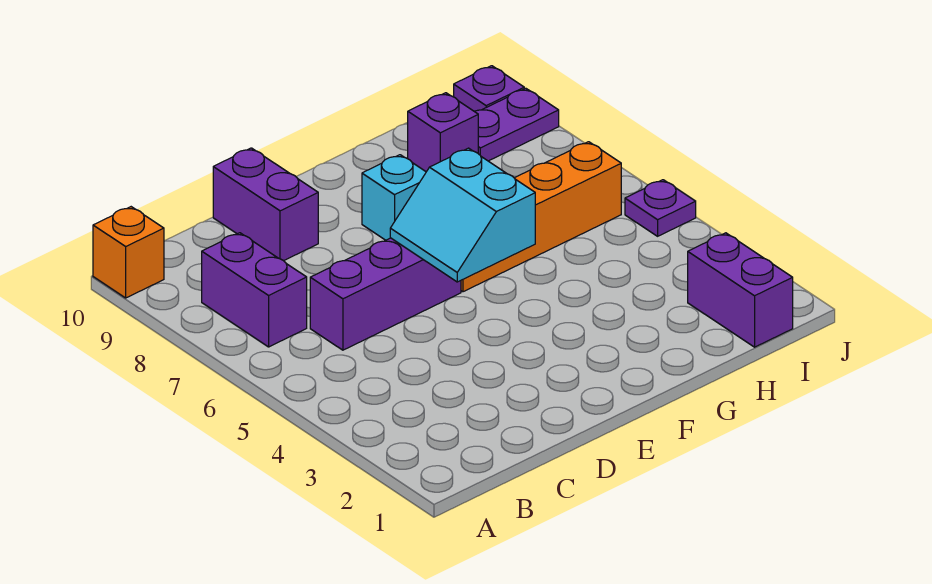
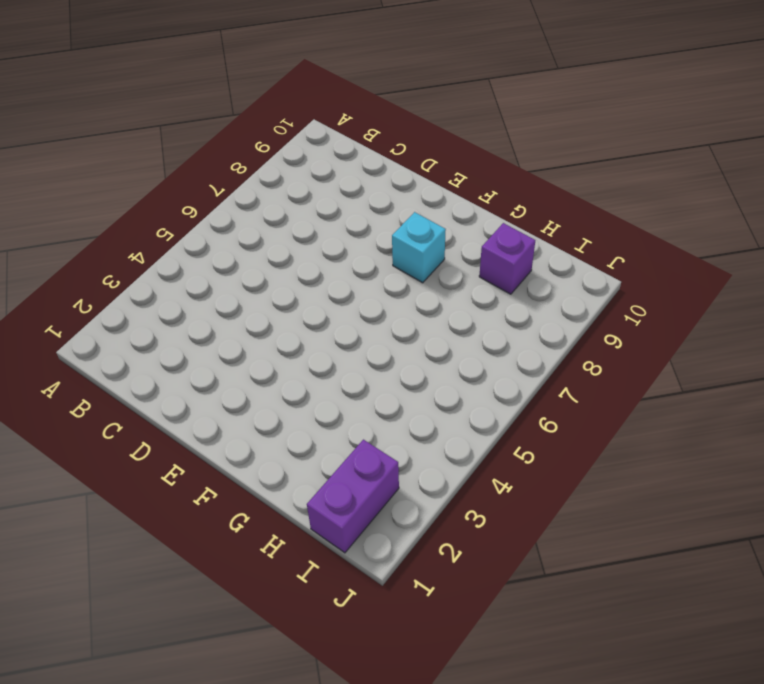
none -> orange 1x1 brick [93,207,164,298]
none -> purple 1x2 brick [202,233,307,347]
none -> purple 1x3 brick [310,238,461,350]

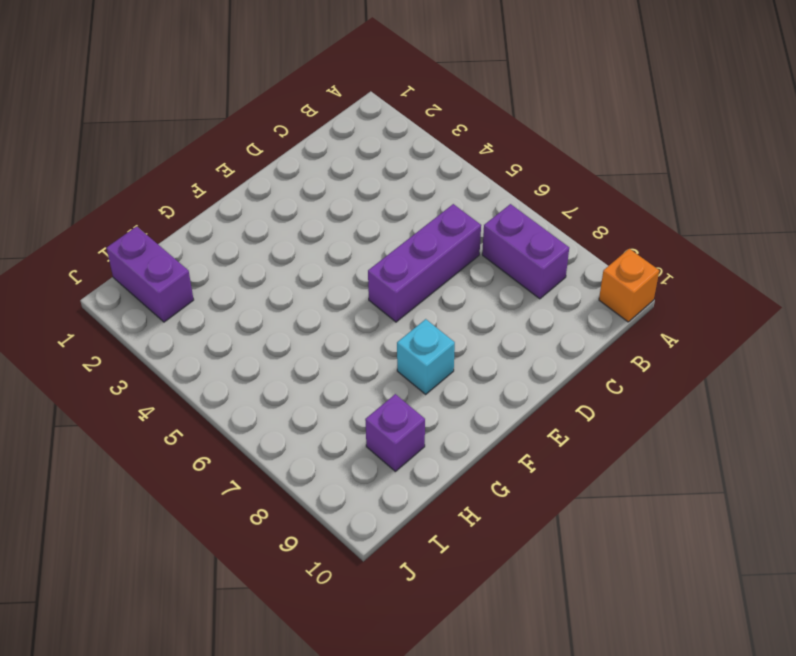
none -> purple 1x2 brick [213,148,318,261]
none -> orange 1x4 brick [461,142,621,292]
none -> purple 1x2 plate [474,88,559,161]

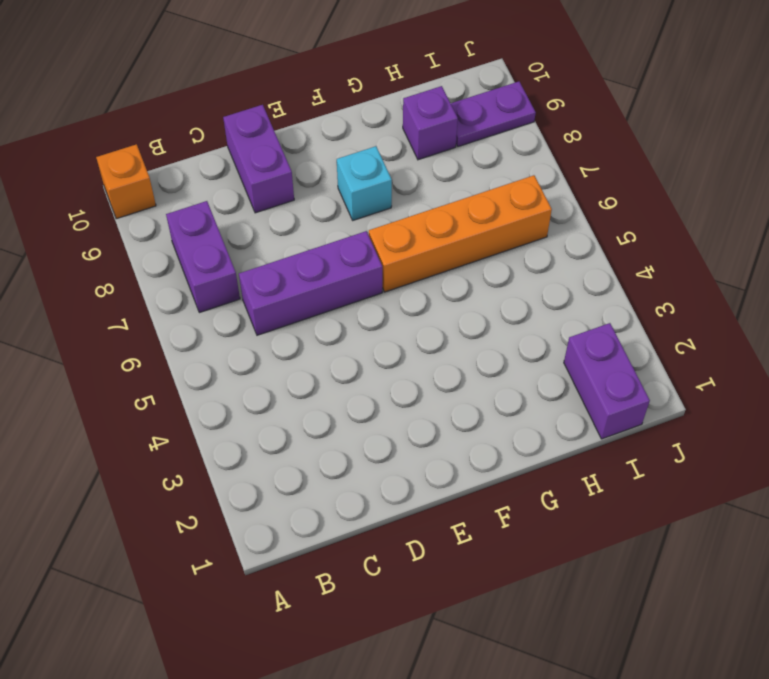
none -> purple 1x1 plate [625,180,696,236]
none -> purple 1x1 plate [454,66,524,111]
none -> cyan 2x2 slope [390,148,535,282]

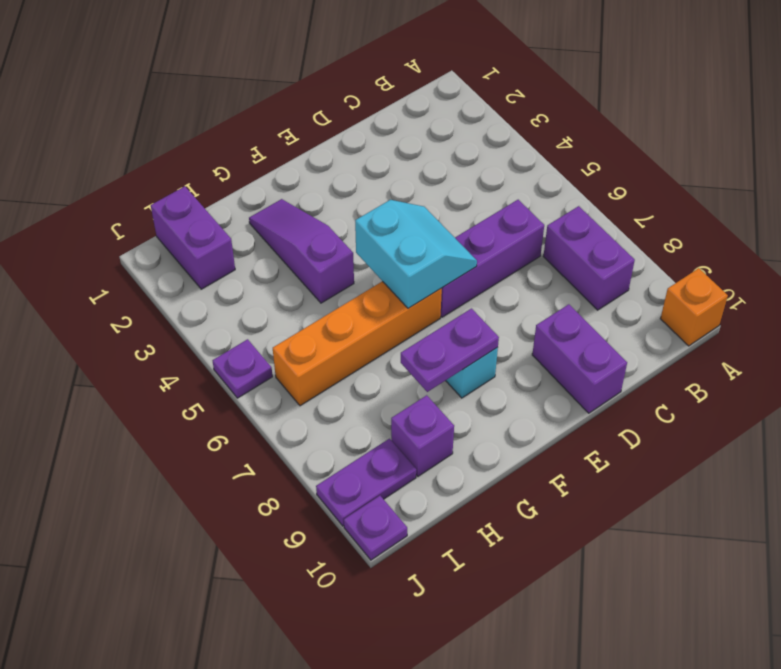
purple 1x2 plate [401,309,499,392] -> none
purple 1x3 slope [249,199,354,303] -> none

